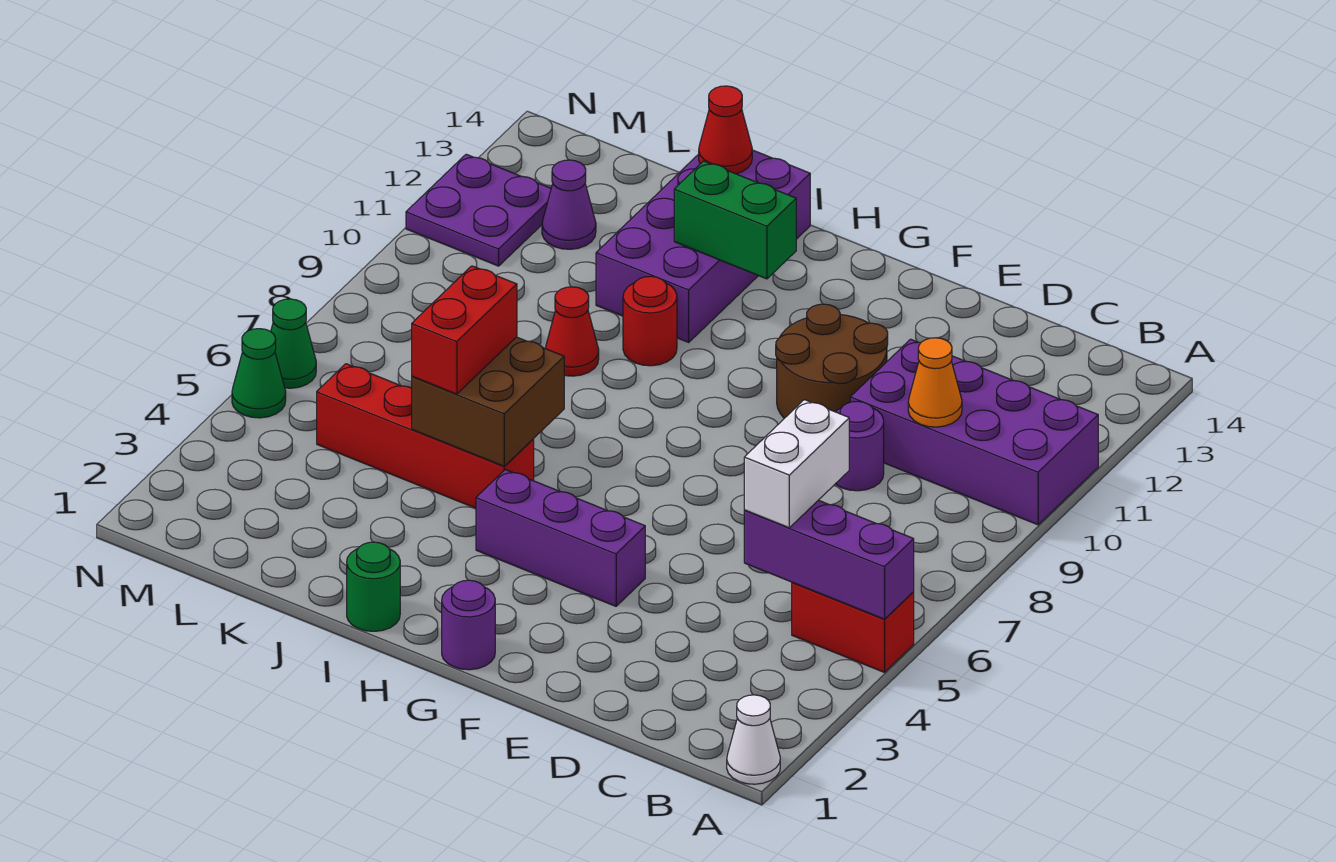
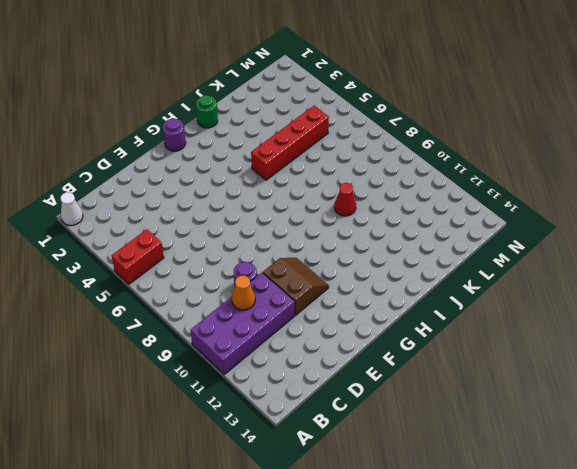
brown 2x2 slope [263,258,329,315] -> brown 2x2 round brick [776,304,888,418]
none -> purple 1x3 brick [476,470,645,606]
none -> red 1x1 round brick [623,276,677,366]
none -> purple 2x4 brick [596,150,810,342]

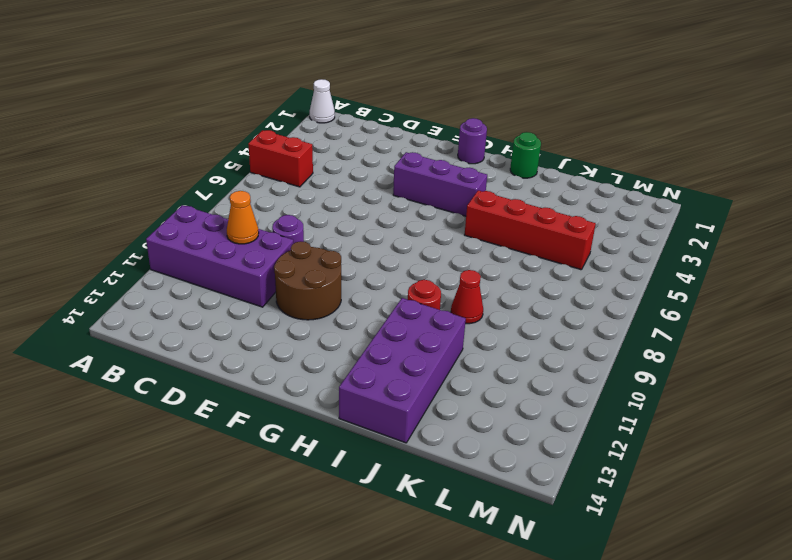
none -> purple 1x1 cone [542,160,596,249]
none -> purple 2x2 plate [406,154,551,266]
none -> green 1x1 cone [232,329,286,418]

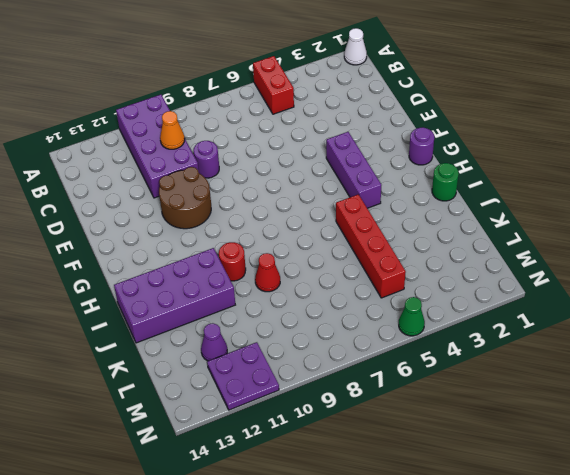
none -> green 1x1 cone [271,299,316,388]
none -> purple 1x3 brick [744,500,914,619]
none -> green 1x2 brick [674,161,796,279]

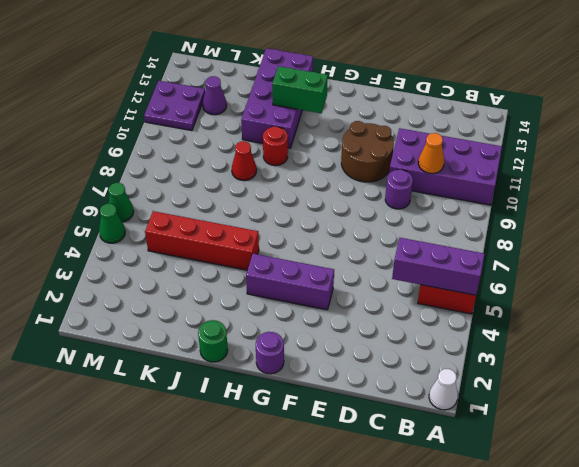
none -> brown 2x2 brick [412,337,564,466]
none -> red 1x1 cone [699,86,752,174]
none -> white 1x2 brick [744,400,849,528]

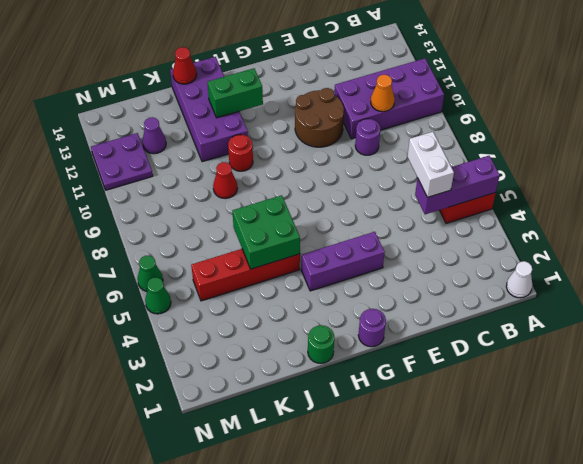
green 2x2 brick [232,195,300,269] -> brown 2x2 brick [412,337,564,466]
none -> red 1x2 brick [412,266,517,394]

